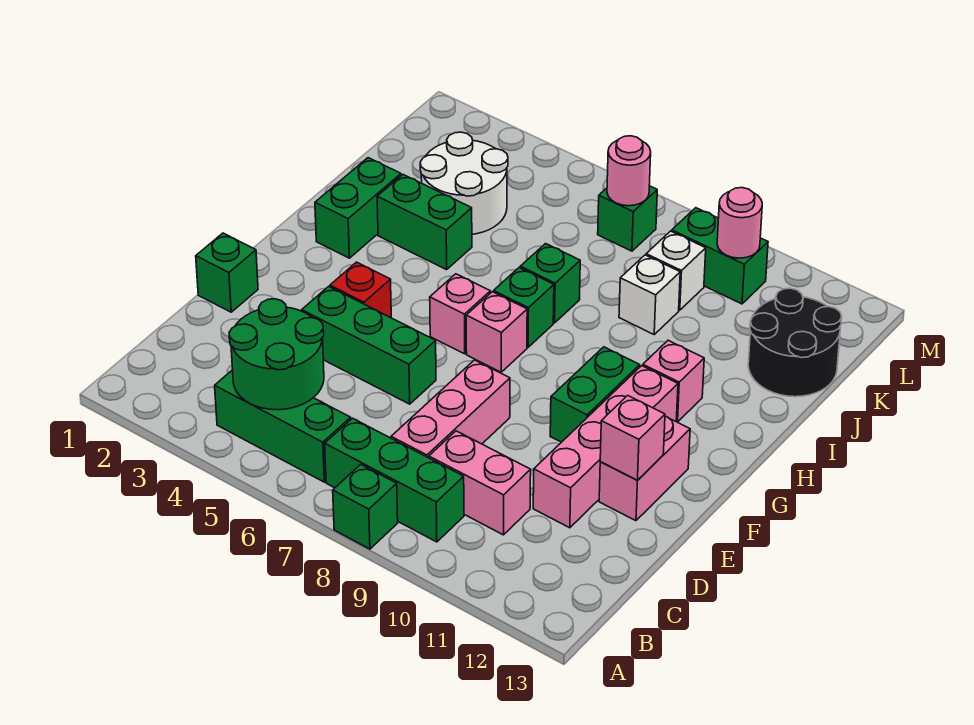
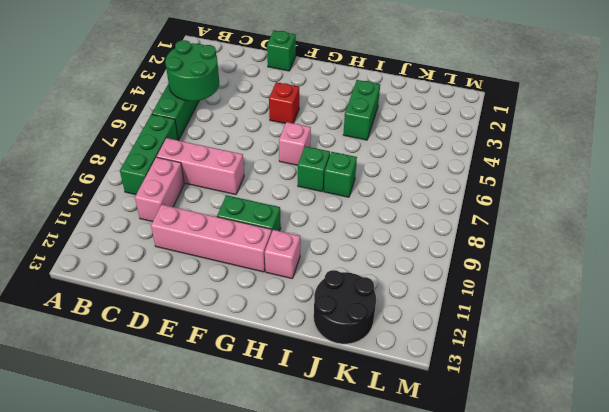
none -> green 1x1 brick [333,464,398,549]
none -> green 1x3 brick [302,286,436,404]
none -> pink 1x2 brick [599,416,690,521]

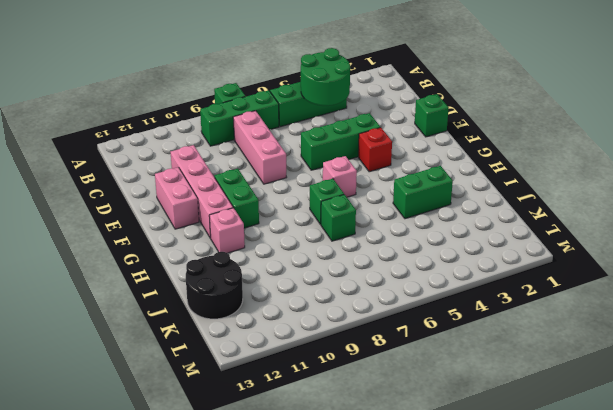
none -> pink 1x2 brick [429,431,531,535]
none -> pink 1x1 brick [466,292,527,372]
none -> green 1x2 brick [315,158,401,258]

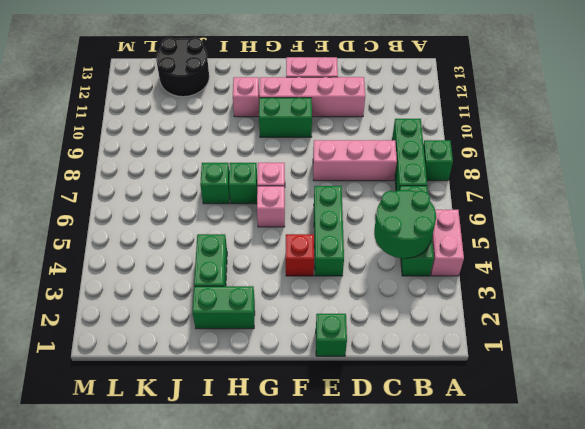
pink 1x2 brick [431,210,464,276] -> pink 1x2 brick moved to [429,431,531,535]
none -> white 2x2 round brick [420,132,508,234]
none -> white 1x1 brick [619,255,680,334]
none -> white 1x1 brick [646,231,706,310]

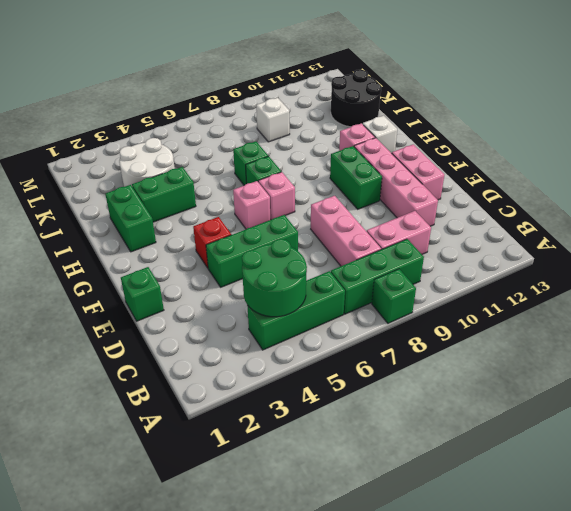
white 1x1 brick [363,116,397,153] -> white 1x1 brick moved to [619,255,680,334]
none -> green 1x1 brick [598,186,657,251]
none -> green 1x2 brick [672,208,768,304]
none -> pink 1x1 brick [600,396,665,480]

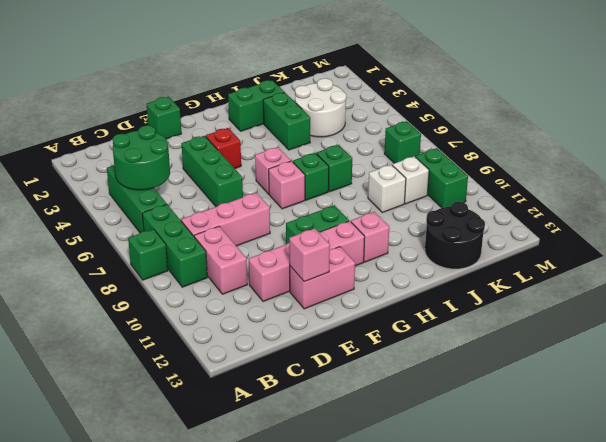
none -> pink 1x1 round brick [607,136,651,206]
none -> pink 1x1 round brick [717,188,762,258]

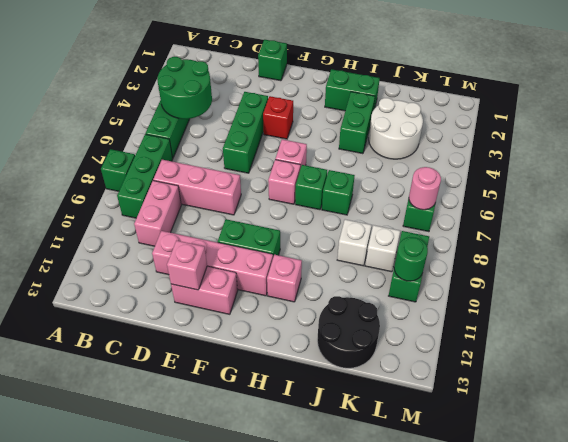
green 1x1 round brick [394,237,428,281] -> pink 1x1 round brick [717,188,762,258]

